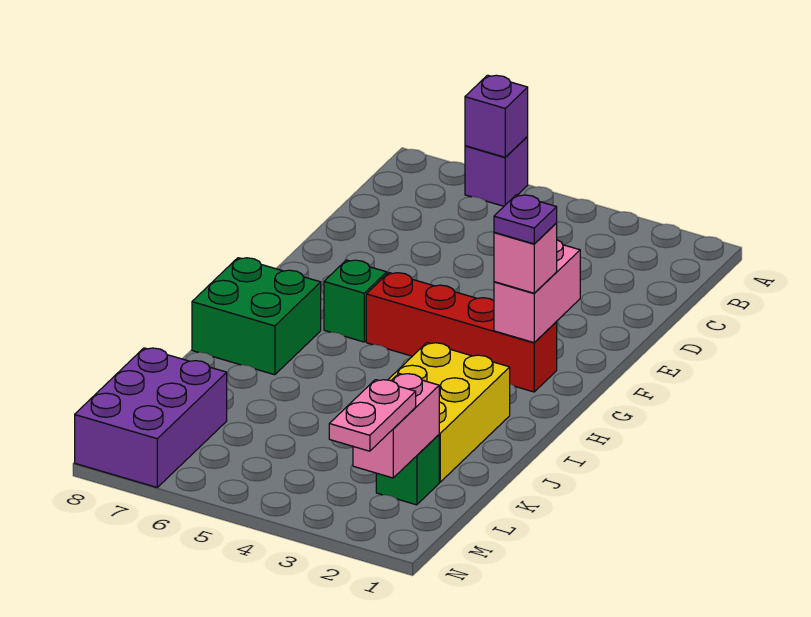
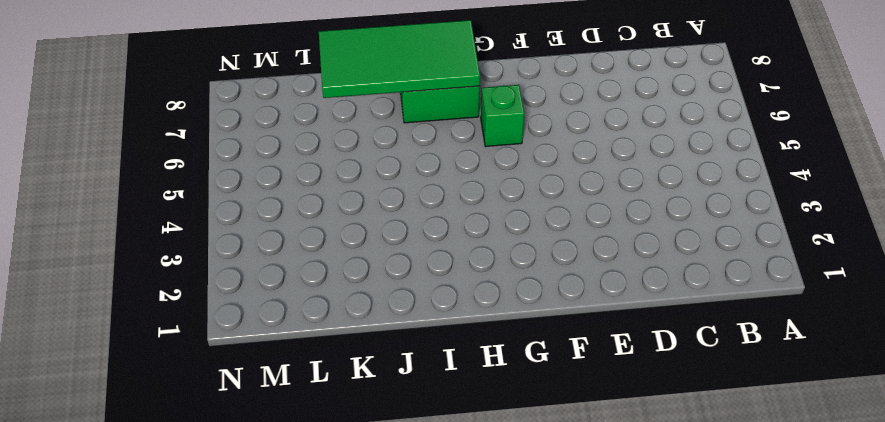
green 2x4 tile [319,20,480,98] -> none
none -> purple 1x1 brick [465,136,528,206]
none -> red 1x4 brick [366,273,557,392]
none -> yellow 2x3 brick [388,343,510,482]

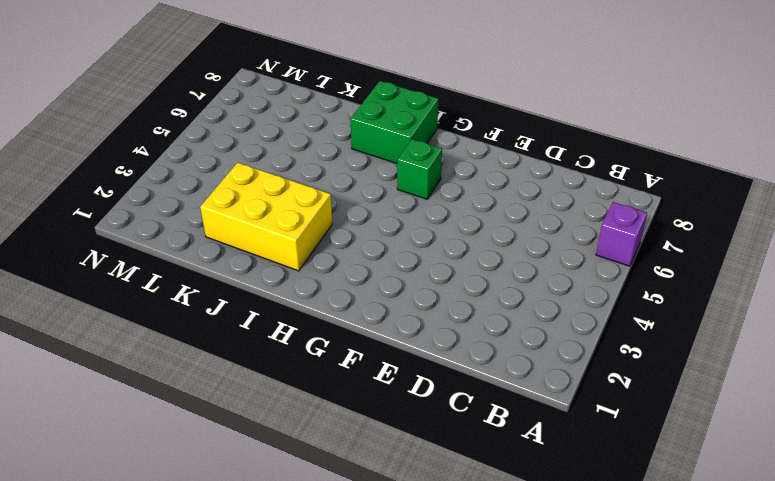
none -> red 1x4 brick [366,273,557,392]
none -> green 1x1 brick [376,435,439,505]
none -> purple 2x3 brick [75,348,227,487]

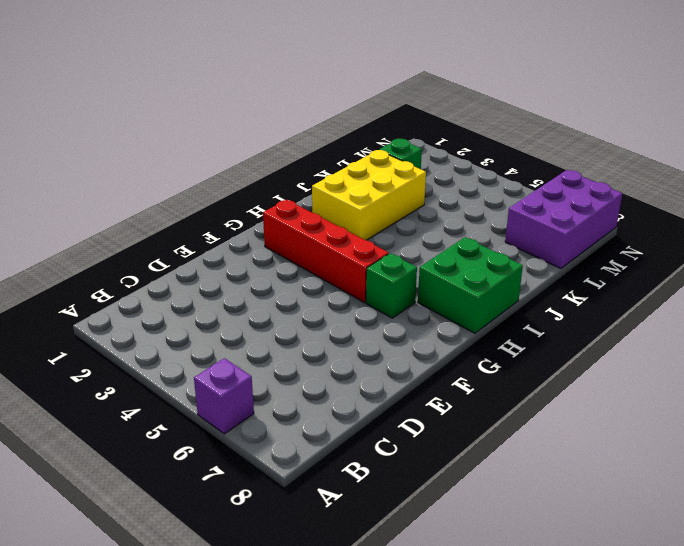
none -> purple 1x1 brick [465,75,528,157]
none -> pink 1x2 brick [494,240,580,343]
none -> pink 1x2 brick [353,374,439,478]

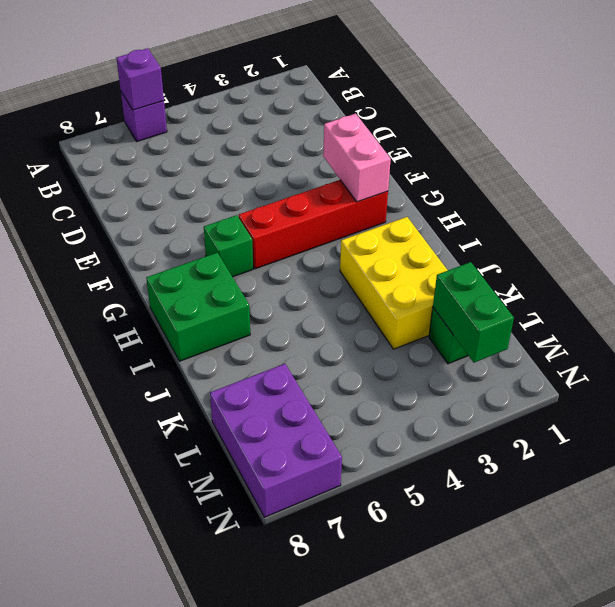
green 1x2 brick [433,262,514,362] -> pink 1x2 brick [353,374,439,478]
none -> pink 1x1 brick [494,223,557,293]
none -> pink 1x2 plate [329,380,416,451]
none -> purple 1x1 plate [494,195,557,244]

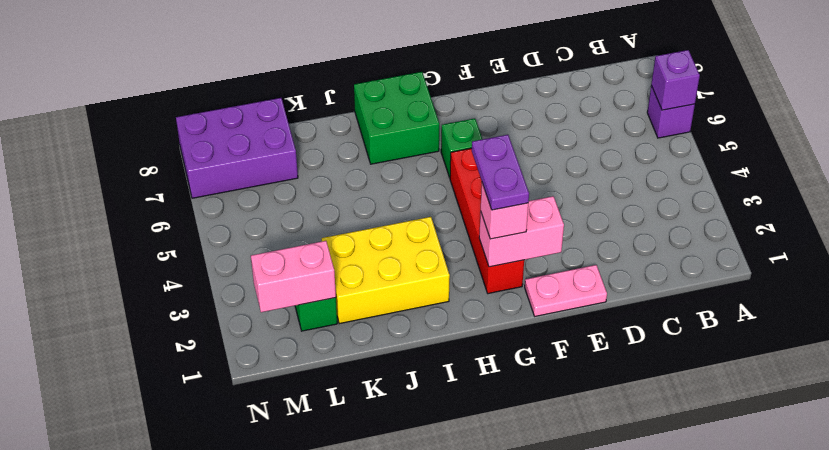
pink 1x2 plate [525,265,607,316] -> pink 1x2 plate moved to [329,380,416,451]
purple 1x2 plate [472,135,529,210] -> purple 1x1 plate [494,195,557,244]

